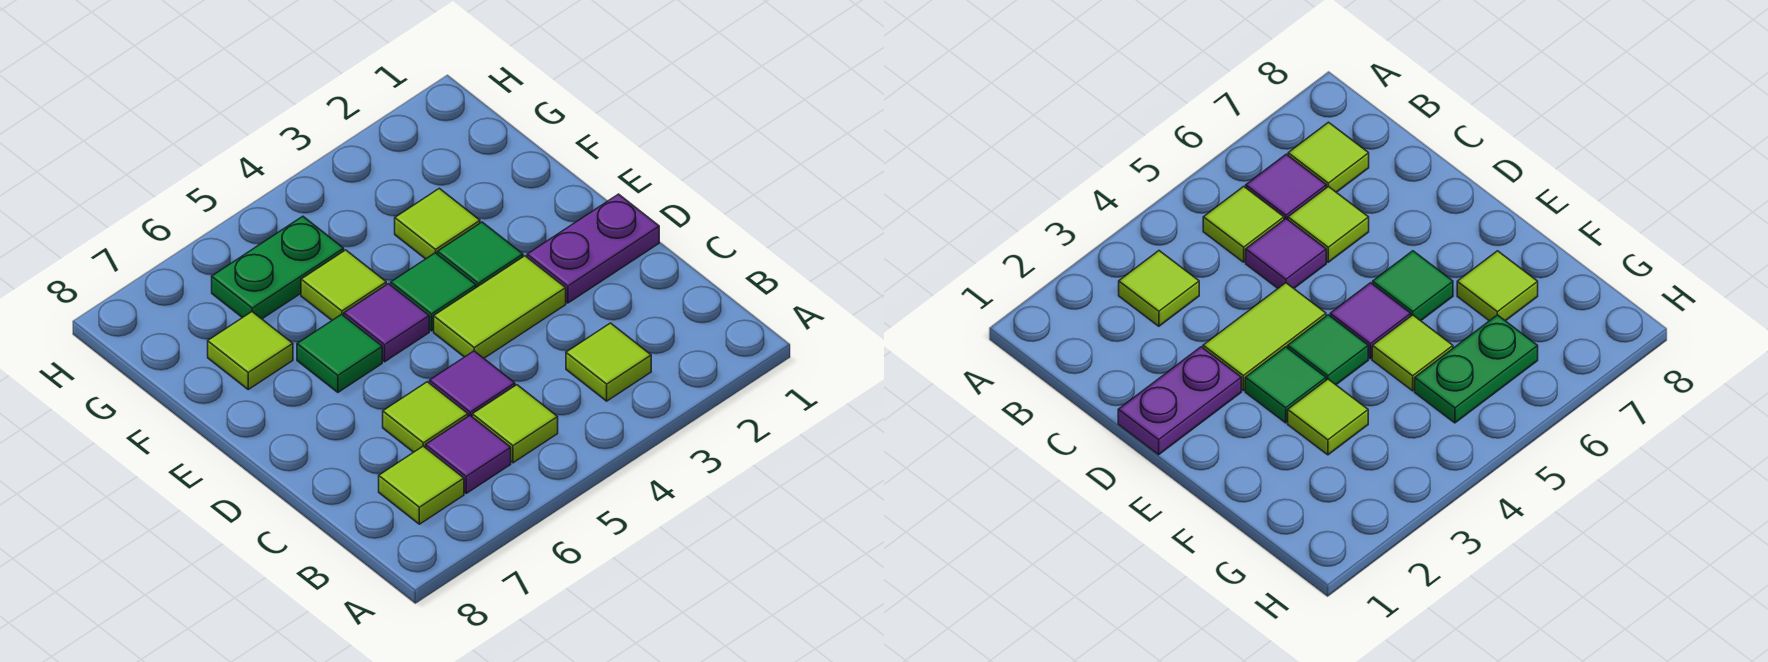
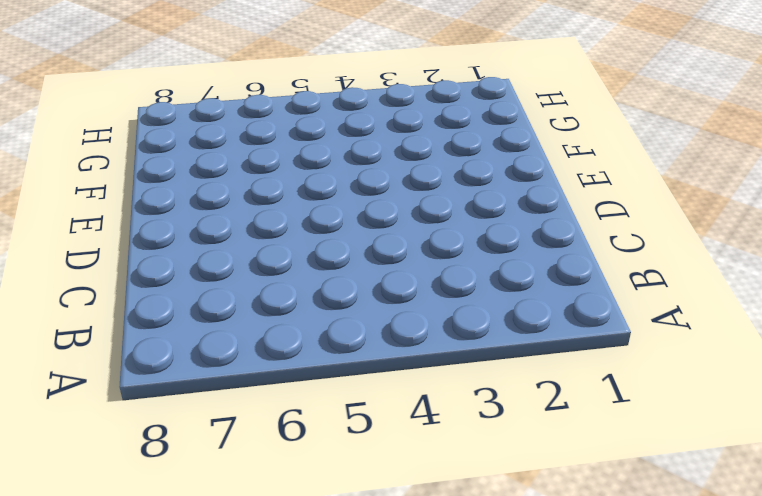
none -> lime 1x1 tile [566,323,651,401]
none -> lime 1x1 tile [472,385,558,463]
none -> purple 1x1 tile [426,416,511,493]

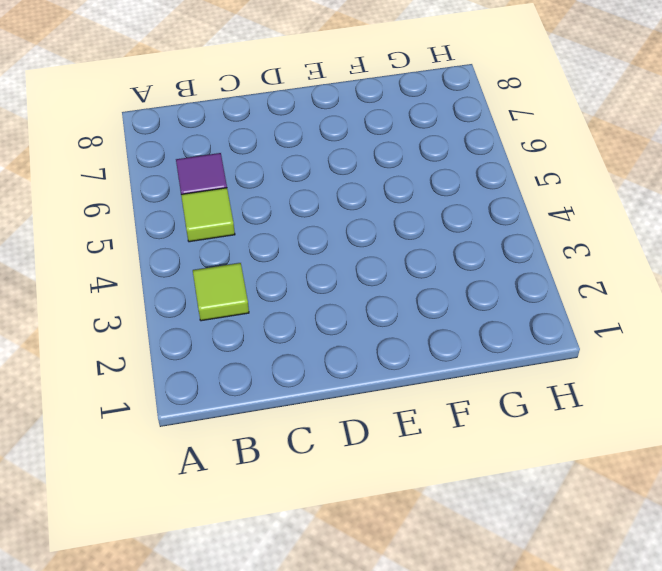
none -> lime 1x1 tile [379,446,464,524]
none -> purple 1x1 tile [430,351,515,416]
none -> lime 1x1 tile [383,382,468,452]

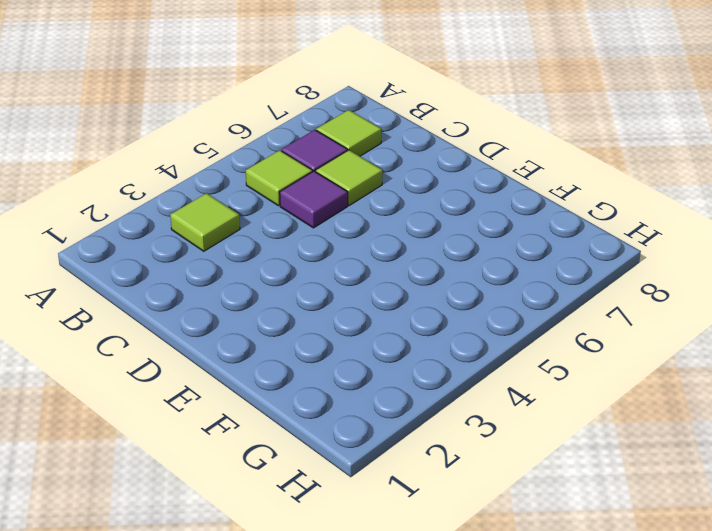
none -> purple 1x2 plate [527,194,659,303]
none -> lime 1x2 tile [434,256,566,358]
none -> green 1x1 tile [438,222,523,287]

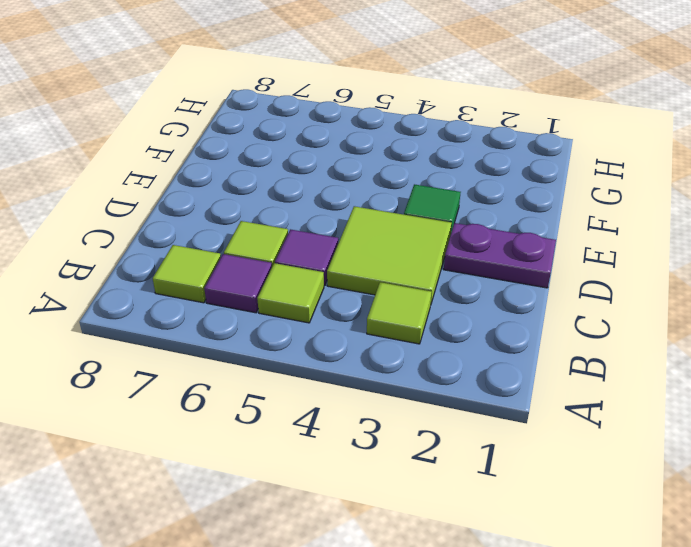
lime 2x2 tile [327,206,452,303] -> lime 1x2 tile [434,256,566,358]
none -> green 1x1 tile [391,253,476,331]
none -> purple 1x1 tile [344,284,429,362]
none -> green 1x1 tile [297,314,382,392]

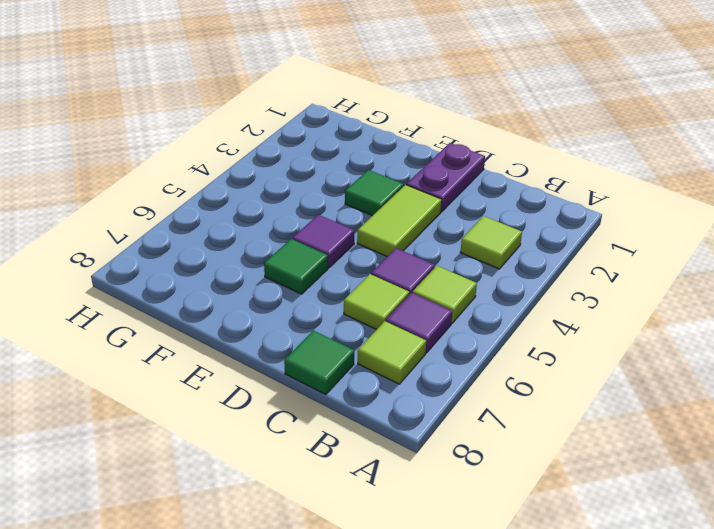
green 1x1 tile [284,331,354,395] -> green 1x1 tile moved to [391,253,476,331]
none -> lime 1x1 tile [395,188,480,259]
none -> lime 1x1 tile [301,250,386,320]
none -> lime 1x1 tile [208,312,293,389]

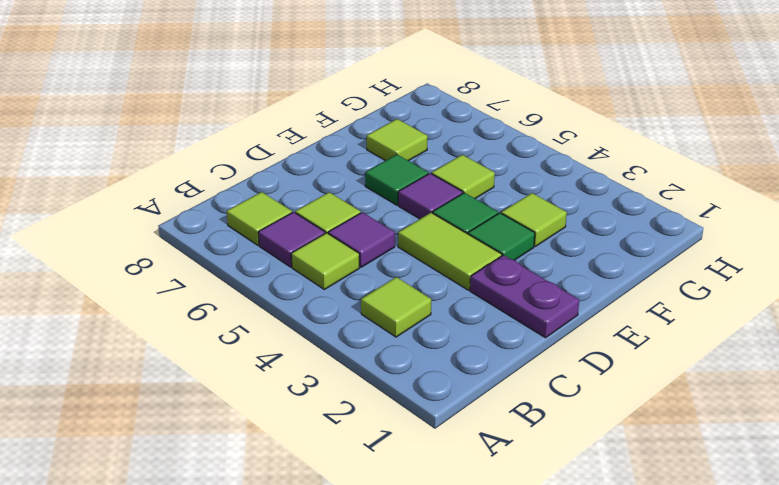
none -> green 1x2 plate [212,216,344,319]

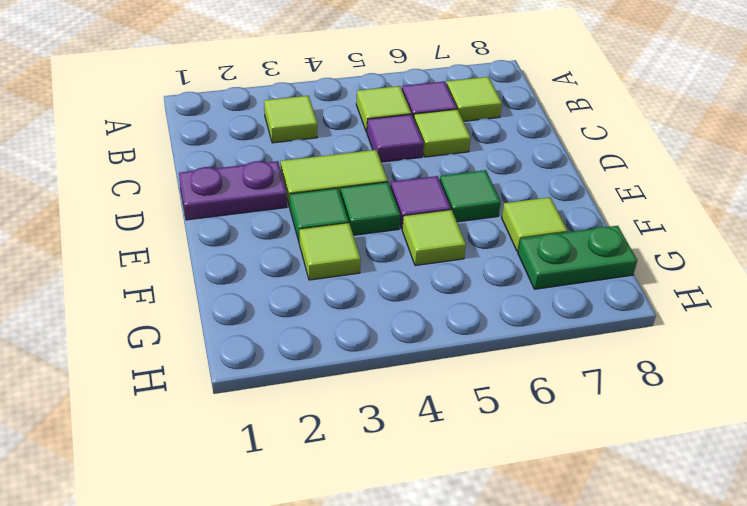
green 1x2 plate [518,226,637,289] -> green 1x2 plate moved to [212,216,344,319]

